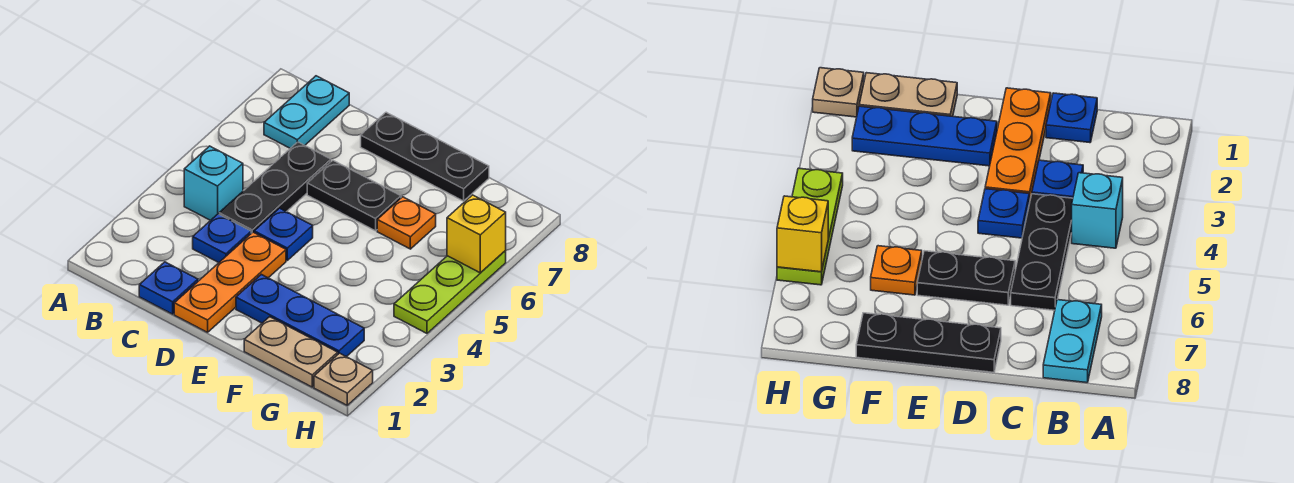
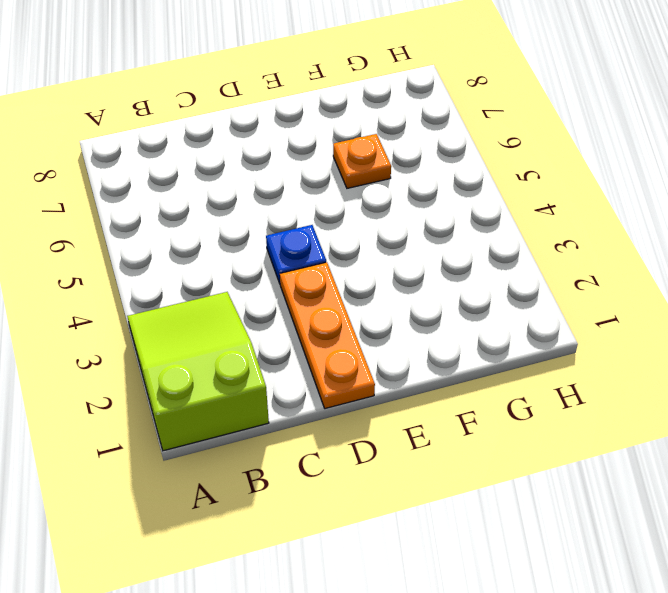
lime 2x3 slope [127,292,269,451] -> none
none -> cyan 1x1 brick [184,146,243,220]
none -> cyan 1x2 plate [264,76,349,148]
none -> blue 1x1 plate [139,262,198,314]

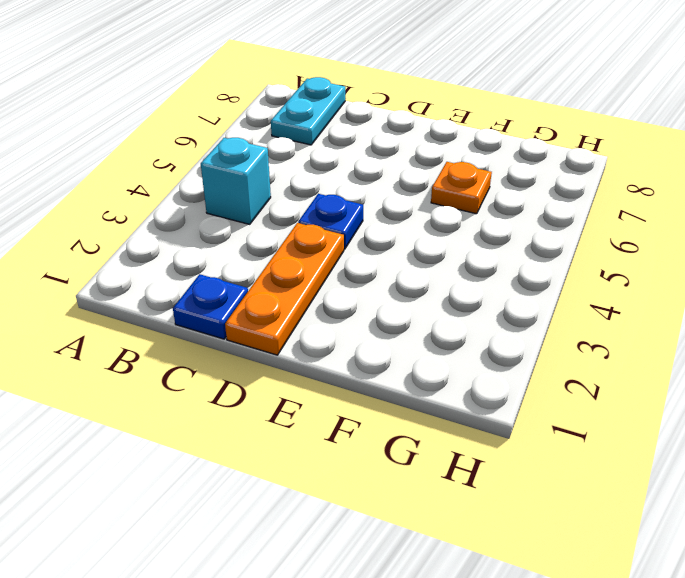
none -> blue 1x1 plate [193,214,251,263]
none -> black 1x3 plate [219,142,331,233]
none -> black 1x2 plate [307,160,401,231]

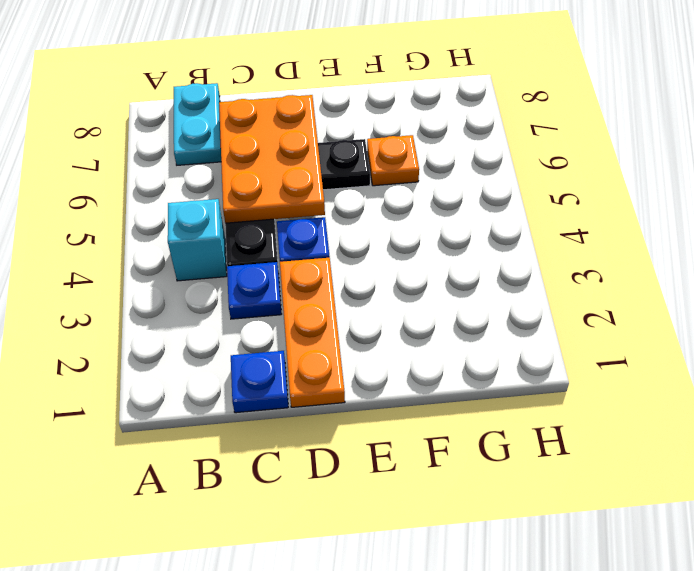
orange 2x3 plate [219,95,325,223] -> none
none -> black 1x3 plate [361,112,489,201]
none -> blue 1x3 plate [236,274,364,357]
none -> tan 1x2 plate [244,317,338,387]

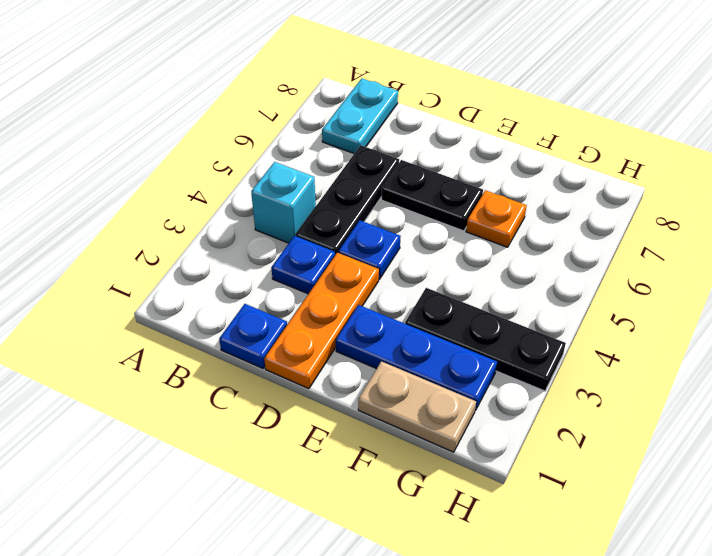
black 1x3 plate [405,288,566,391] -> black 1x3 plate moved to [361,112,489,201]
none -> tan 1x1 plate [314,353,373,405]
none -> lime 1x3 plate [394,251,506,333]
none -> yellow 1x1 brick [447,195,506,273]

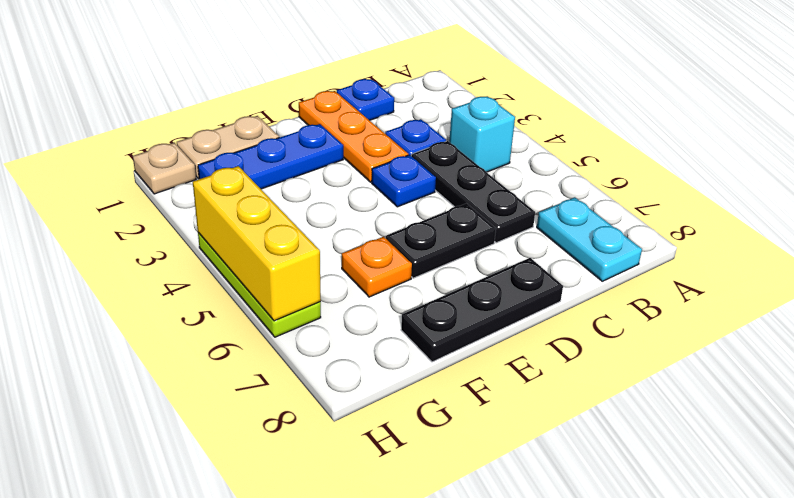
yellow 1x3 brick [193,166,321,321] -> yellow 1x1 brick [447,195,506,273]

